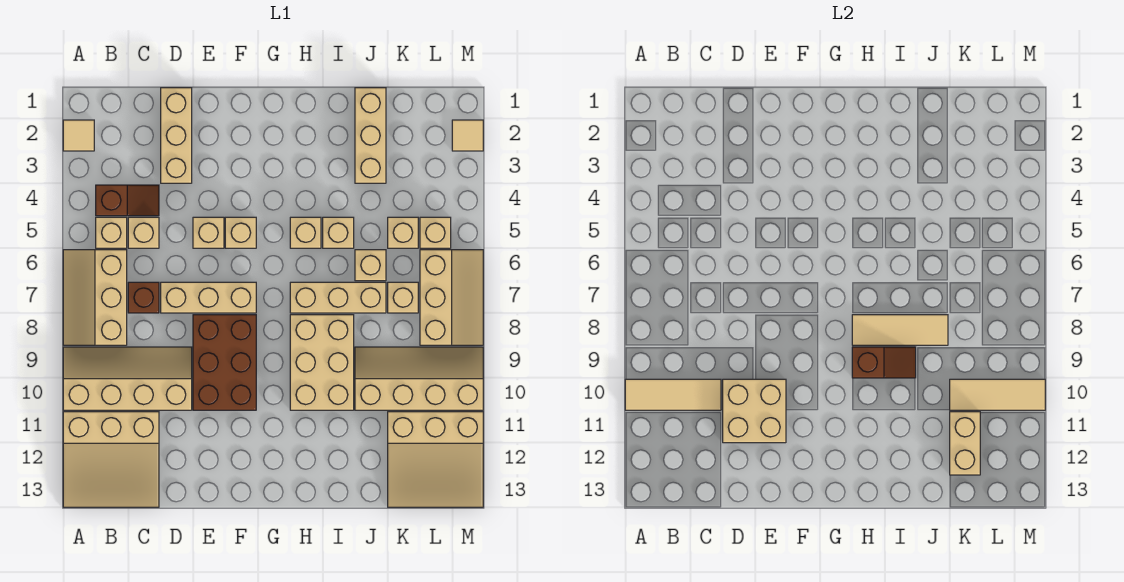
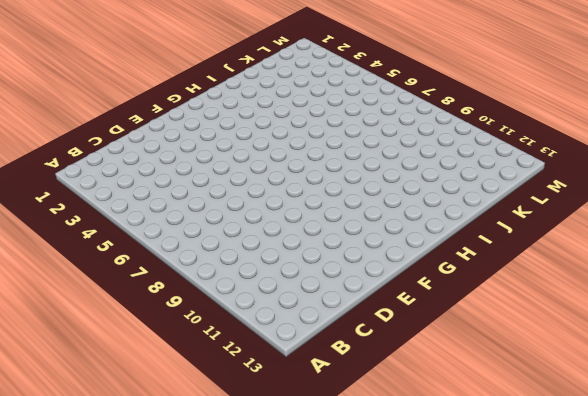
none -> tan 1x1 tile [63,120,94,151]
none -> tan 2x3 slope [63,250,127,345]
none -> tan 2x4 slope [63,347,192,410]
none -> tan 3x3 slope [63,412,159,507]

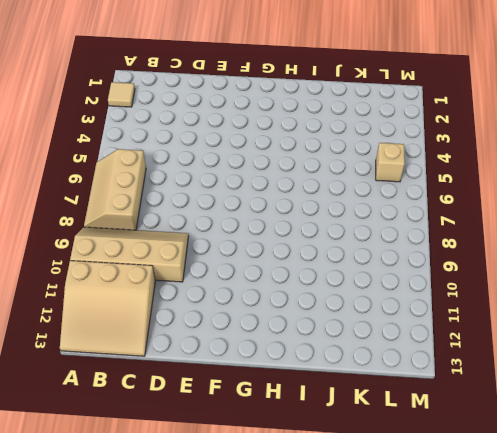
none -> brown 1x2 slope [96,185,159,216]
none -> tan 1x1 brick [96,217,127,248]
none -> tan 1x1 brick [128,217,159,248]
none -> brown 1x1 brick [128,282,159,313]

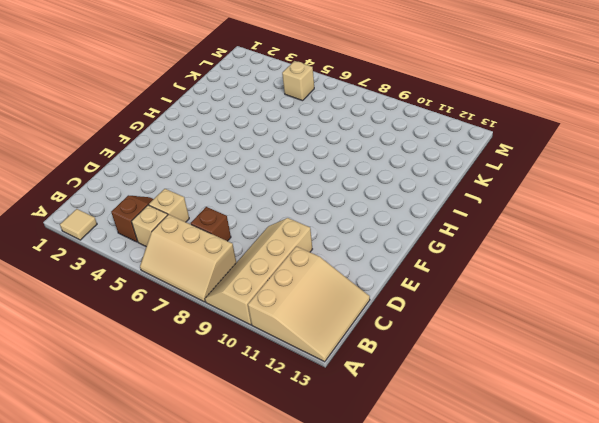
none -> tan 1x3 brick [161,88,192,183]
none -> tan 1x3 brick [161,282,256,313]
none -> tan 1x1 brick [193,217,224,248]
none -> brown 2x3 brick [193,315,256,410]

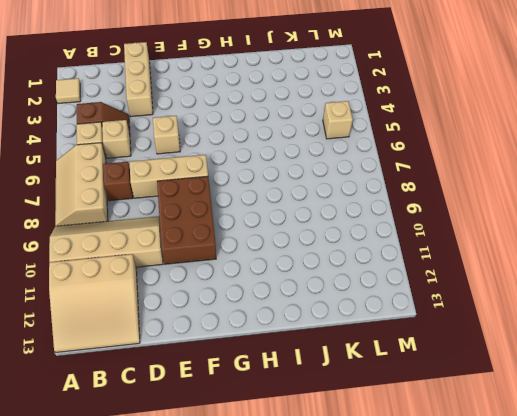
none -> tan 1x1 brick [225,217,256,248]
none -> tan 1x1 brick [290,217,321,248]
none -> tan 1x3 brick [290,282,386,313]
none -> tan 2x3 brick [290,315,354,410]

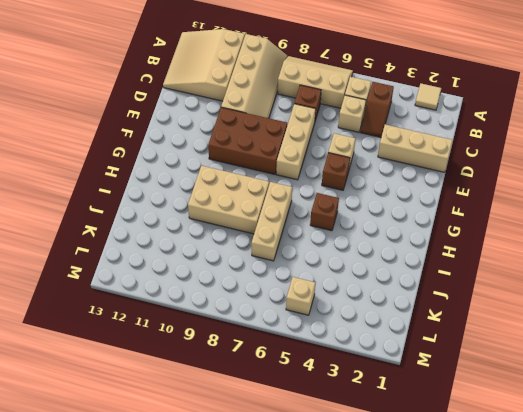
brown 1x1 brick [322,153,350,190] -> tan 1x1 brick [225,217,256,248]
brown 1x1 brick [310,193,339,231] -> tan 1x1 brick [290,217,321,248]
none -> tan 1x1 brick [323,217,354,248]
none -> tan 1x3 brick [355,88,386,183]
none -> tan 1x1 brick [355,250,386,281]
none -> tan 2x4 slope [355,347,483,410]

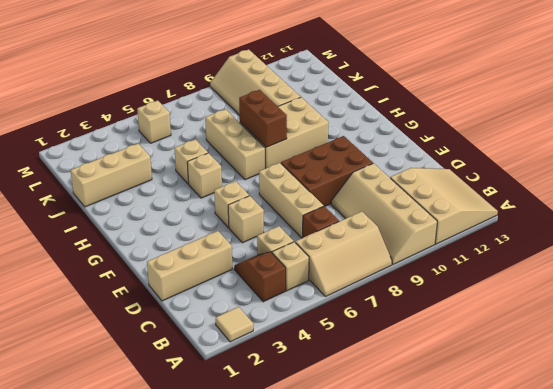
brown 1x2 brick [239,90,287,147] -> tan 1x3 tile [852,315,948,345]
none -> tan 1x1 brick [355,250,386,281]
none -> tan 1x1 brick [388,217,418,248]
none -> tan 1x1 brick [388,282,418,313]
none -> tan 3x3 slope [388,412,483,507]

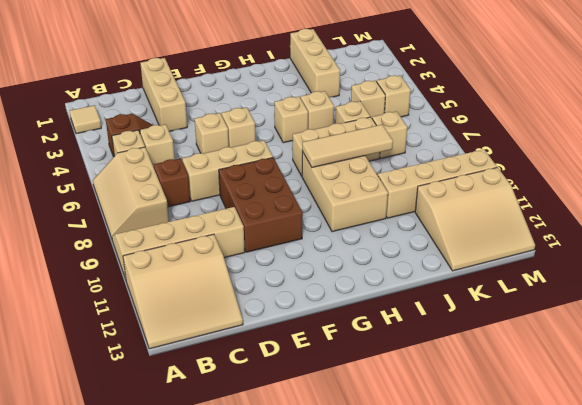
none -> tan 2x3 slope [420,250,483,345]
none -> tan 1x1 tile [452,120,483,151]
none -> tan 1x3 tile [625,379,721,410]
none -> tan 2x2 brick [723,379,786,443]

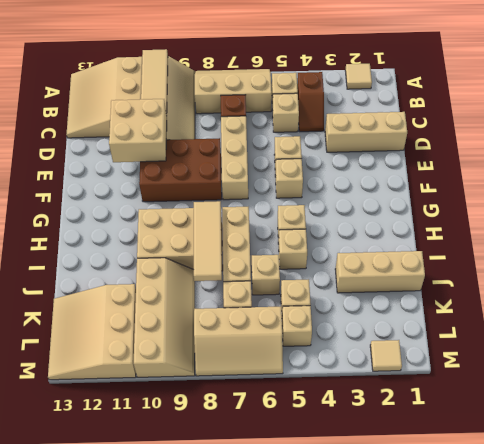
none -> brown 1x2 slope [852,347,916,378]
none -> tan 1x3 tile [950,379,1045,410]
none -> tan 1x2 brick [950,412,980,475]

